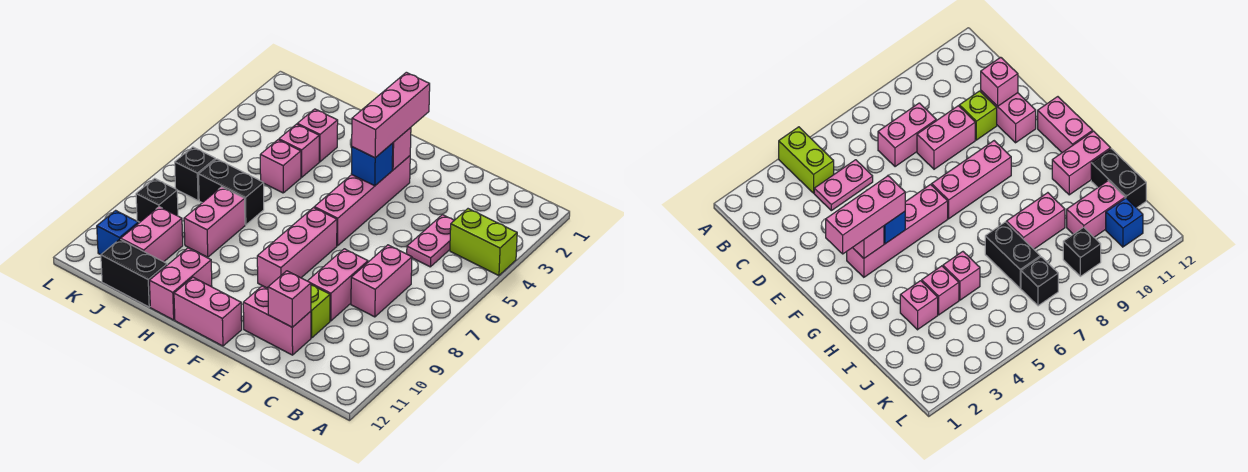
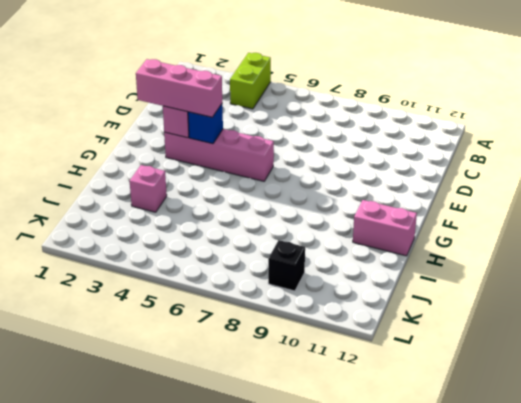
none -> pink 1x2 plate [407,215,454,267]
none -> pink 1x2 brick [351,245,412,317]
none -> pink 1x2 brick [308,249,368,321]

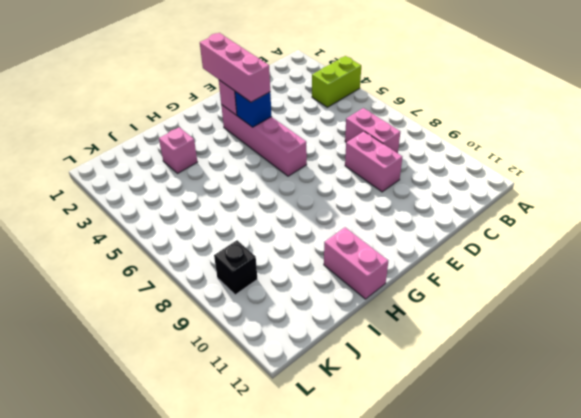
none -> pink 1x2 plate [407,215,454,267]
none -> lime 1x1 brick [311,285,330,338]
none -> pink 1x2 brick [243,286,311,355]

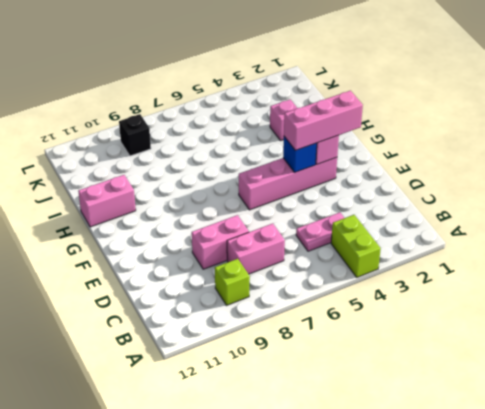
lime 1x1 brick [215,259,250,305] -> lime 1x1 brick moved to [311,285,330,338]
none -> pink 1x2 brick [243,286,311,355]
none -> pink 1x3 brick [257,208,337,288]
none -> pink 1x2 brick [174,277,242,346]

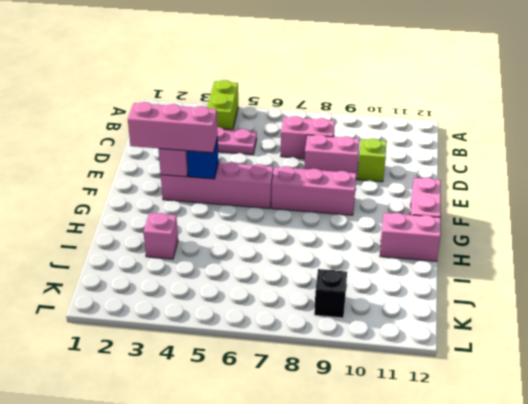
none -> pink 1x2 brick [243,286,311,355]
none -> pink 1x1 brick [279,124,319,177]
none -> pink 1x1 brick [260,140,301,193]

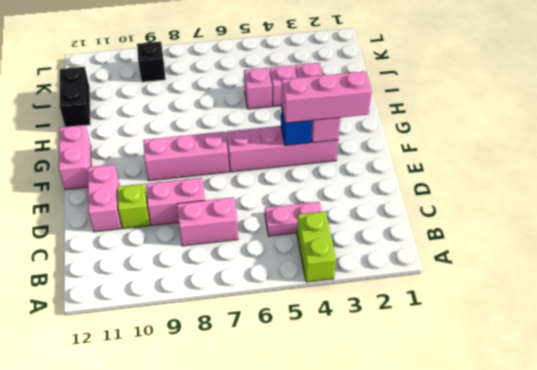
none -> pink 1x2 brick [149,248,212,320]
none -> black 1x2 brick [199,159,264,225]
none -> pink 1x2 brick [184,187,245,257]

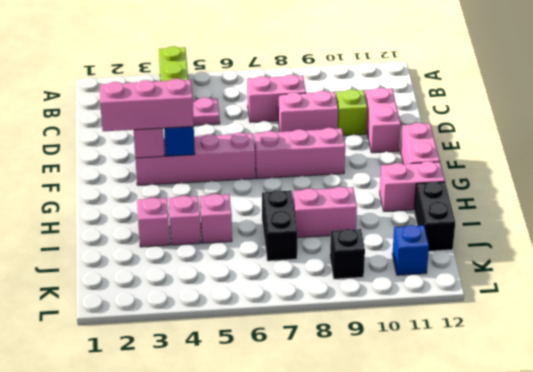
none -> pink 1x2 brick [121,207,183,262]
none -> black 1x1 brick [175,147,216,200]
none -> pink 1x1 brick [268,271,311,327]

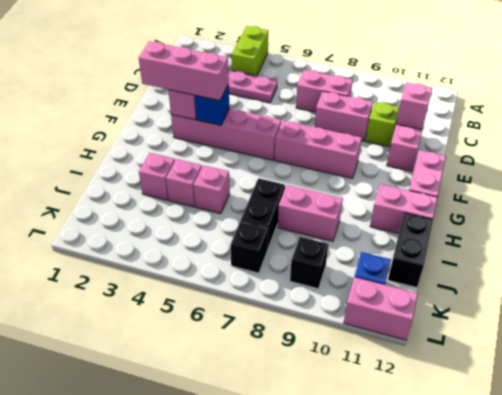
pink 1x2 brick [344,277,418,340] -> pink 1x2 brick moved to [121,207,183,262]

